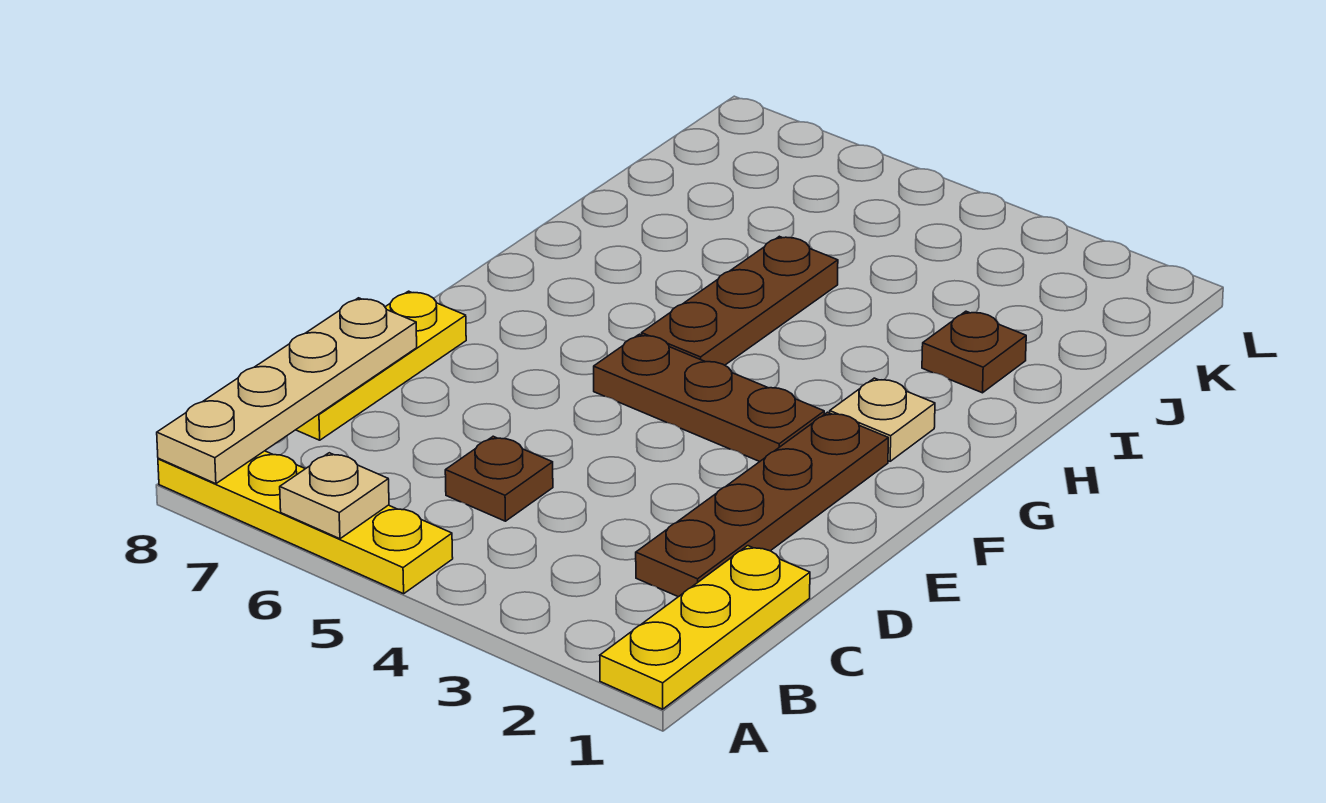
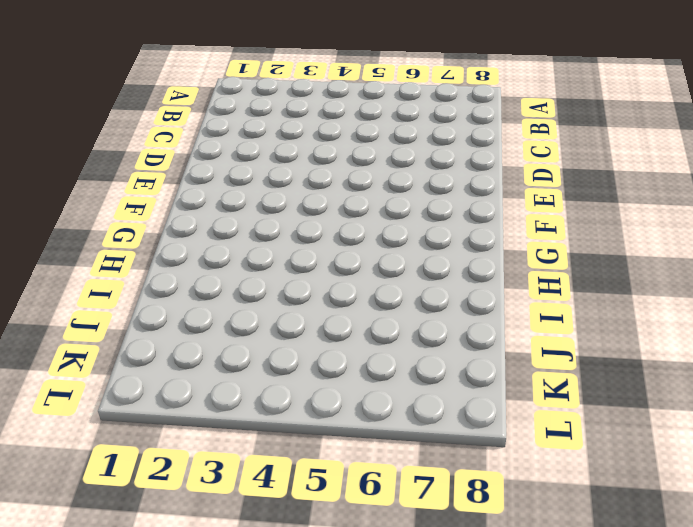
none -> yellow 1x3 plate [600,546,810,709]
none -> yellow 1x4 plate [158,451,453,594]

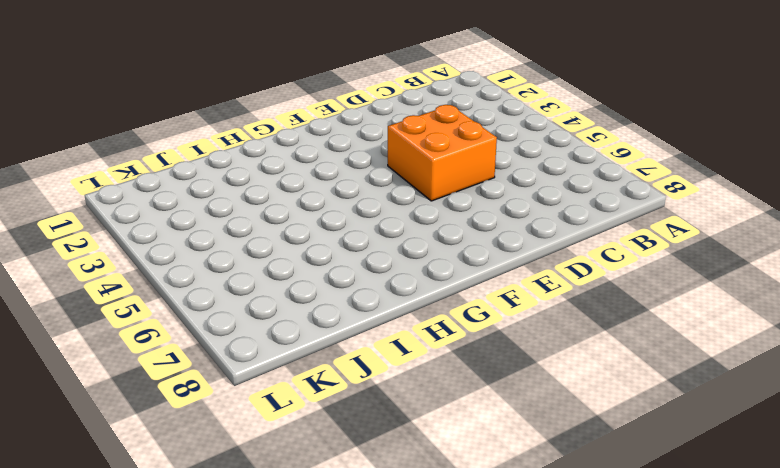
orange 2x2 brick [388,105,497,201] -> none
none -> yellow 1x3 plate [600,546,810,709]
none -> yellow 1x4 plate [158,451,453,594]

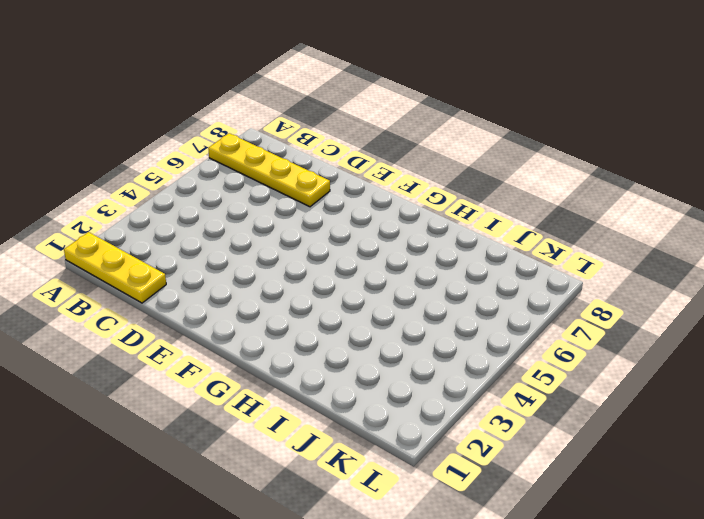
yellow 1x4 plate [208,133,330,207] -> yellow 1x4 plate turned to [158,451,453,594]
none -> brown 1x4 plate [636,412,888,597]
none -> brown 1x1 plate [445,436,553,521]

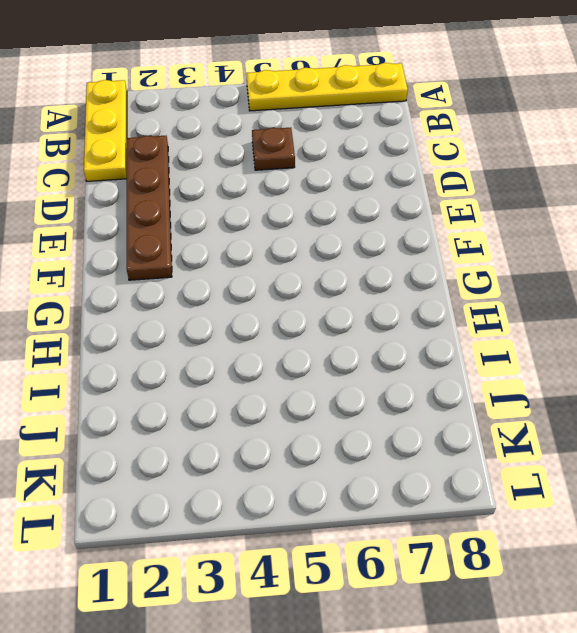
none -> yellow 1x3 plate [296,291,466,440]
none -> brown 1x3 plate [594,334,824,462]

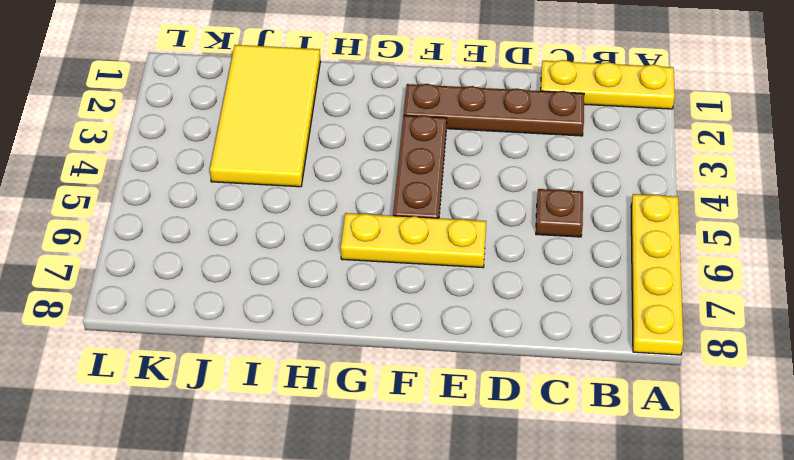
yellow 1x3 plate [341,213,486,268] -> yellow 1x3 plate moved to [296,291,466,440]
yellow 2x4 tile [210,45,320,187] -> brown 1x1 plate [922,311,1026,393]
none -> tan 1x1 plate [830,378,935,461]
none -> brown 1x3 plate [642,236,838,365]

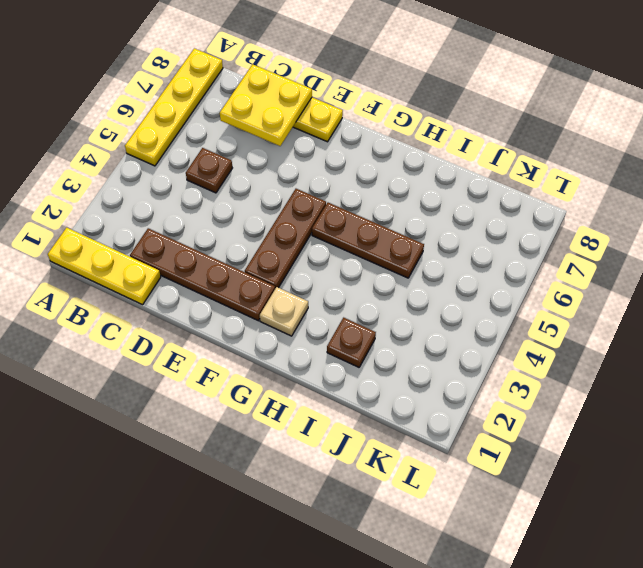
yellow 2x2 plate [220,64,312,146] -> tan 1x4 plate [157,298,417,484]
none -> tan 1x1 plate [280,453,389,539]

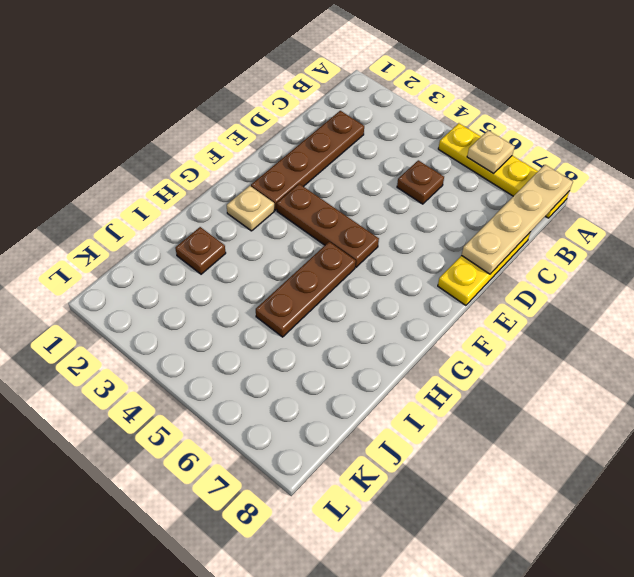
none -> yellow 1x3 plate [600,546,810,709]

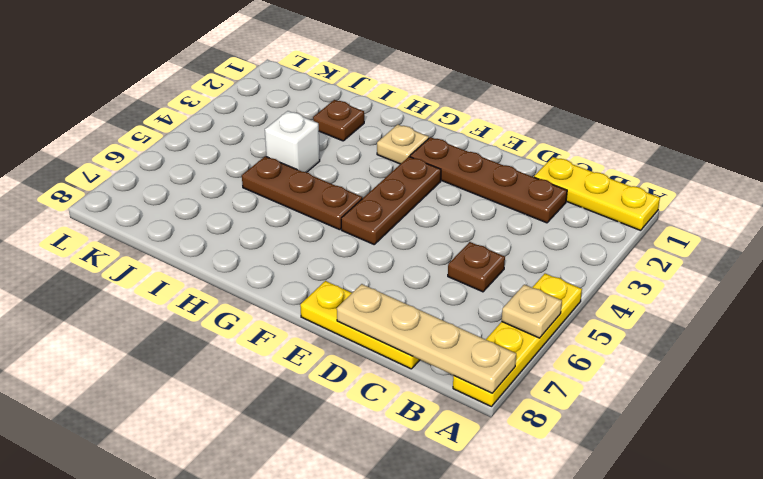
white 1x1 brick [265,111,320,172] -> none

